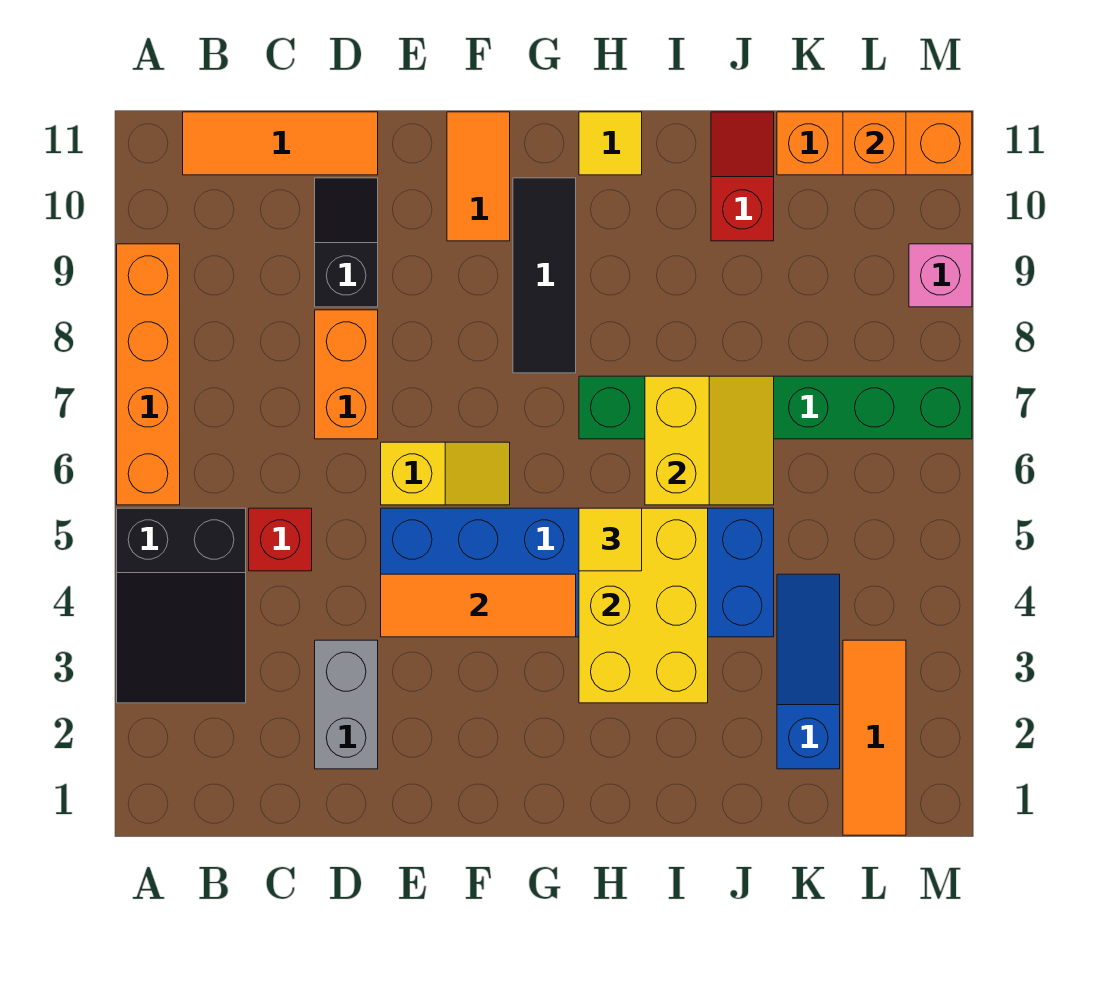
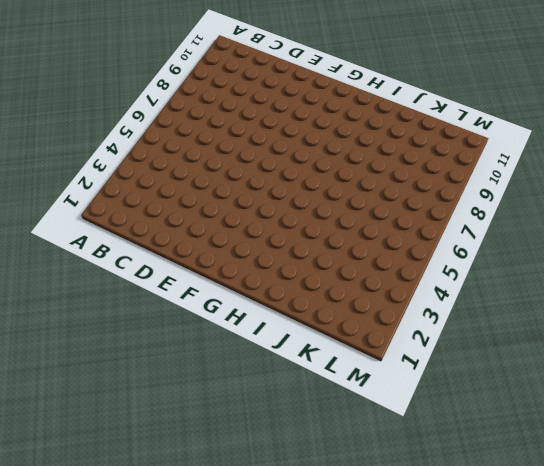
none -> black 2x3 slope [117,508,246,703]
none -> orange 1x4 brick [117,244,180,505]
none -> orange 1x3 tile [183,112,378,175]

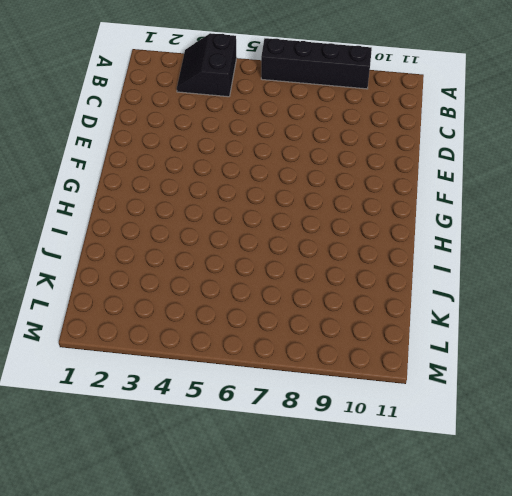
black 2x2 slope [177,33,237,97] -> black 2x3 slope [117,508,246,703]
black 1x4 brick [261,38,372,89] -> orange 1x4 brick [117,244,180,505]
none -> orange 1x3 tile [183,112,378,175]
none -> red 1x1 brick [249,508,312,571]
none -> grey 1x2 brick [315,640,378,769]

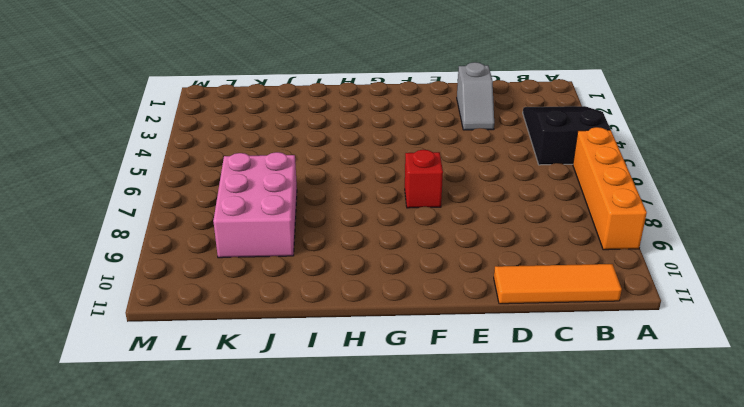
grey 1x2 slope [457,62,494,130] -> grey 1x2 brick [315,640,378,769]
red 1x1 brick [405,150,443,208] -> red 1x1 brick moved to [249,508,312,571]
pink 2x3 brick [213,152,297,258] -> green 1x6 brick [579,376,972,439]
none -> orange 1x2 brick [315,310,378,439]
none -> black 1x2 slope [315,178,378,307]
none -> blue 2x6 brick [381,508,774,637]

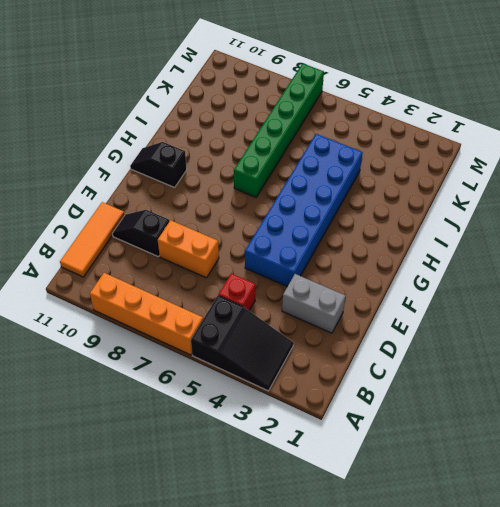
black 1x2 slope [130,142,187,187] -> black 1x3 tile [513,178,576,373]
none -> yellow 1x2 slope [381,442,510,505]
none -> orange 1x2 tile [447,112,510,241]
none -> yellow 1x1 tile [579,112,642,175]

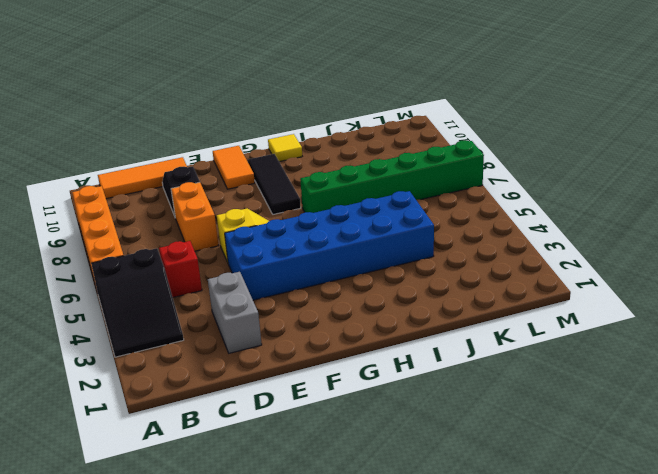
none -> red 1x2 slope [711,112,774,241]
none -> blue 1x3 slope [777,574,840,769]
none -> orange 1x3 brick [777,112,972,175]

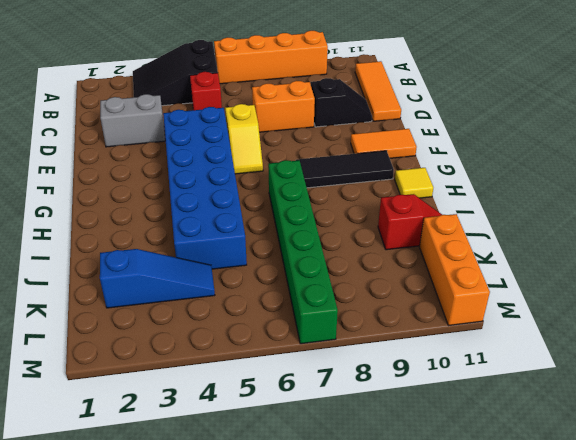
none -> orange 1x3 tile [843,640,906,835]
none -> pink 1x1 brick [909,244,972,307]
none -> orange 1x3 tile [381,574,576,637]

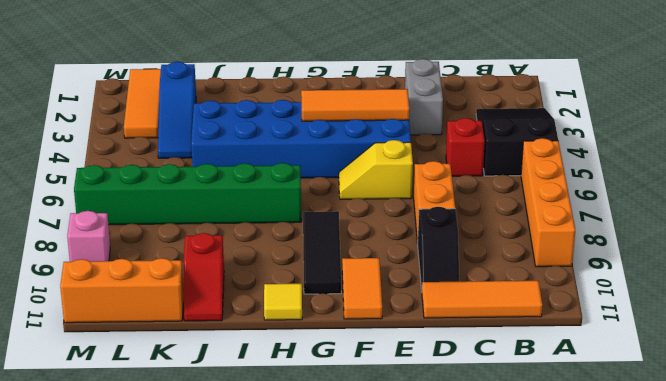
none -> yellow 2x3 brick [579,508,708,703]
none -> yellow 2x2 slope [645,376,774,505]
none -> orange 1x1 brick [843,112,906,175]

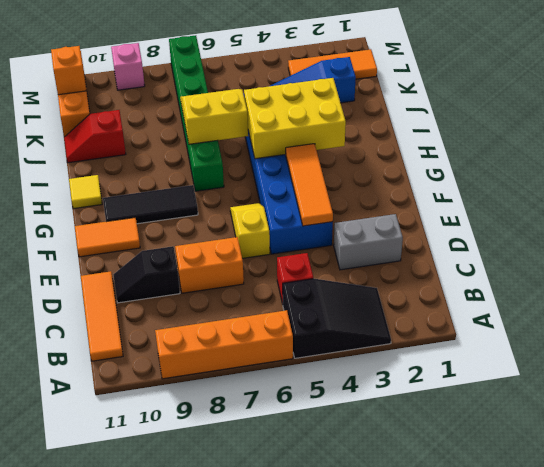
none -> yellow 1x1 tile [579,508,642,571]

